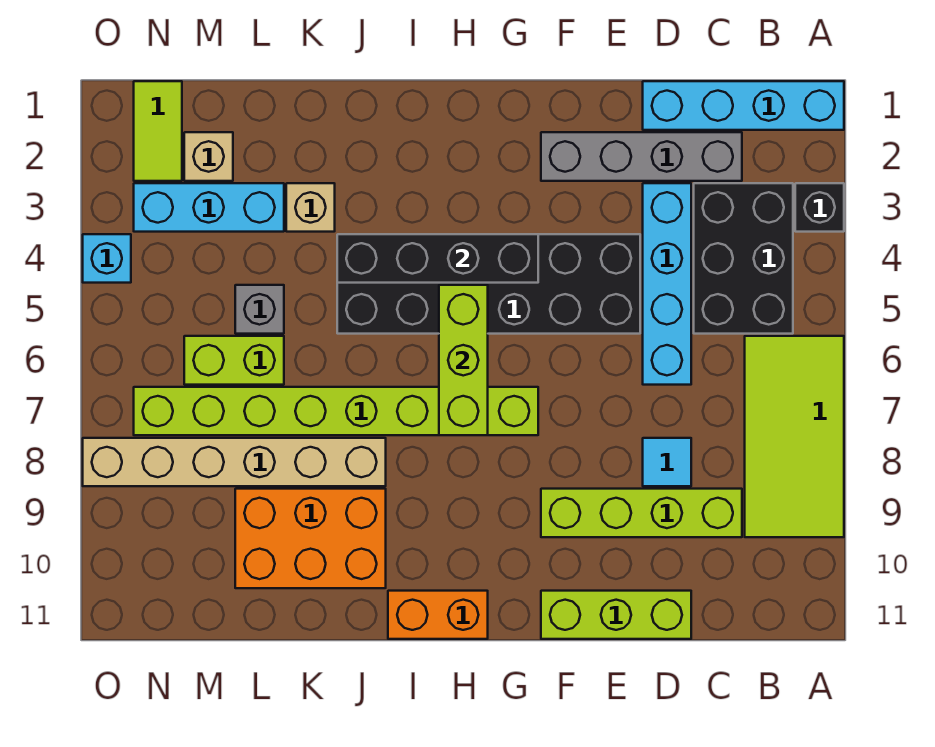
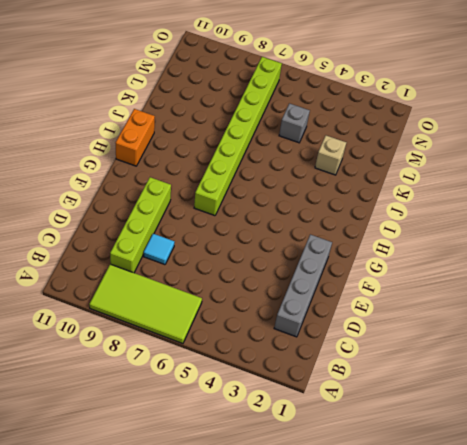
none -> cyan 1x4 brick [643,81,844,130]
none -> black 1x1 brick [795,183,844,232]
none -> black 2x3 brick [694,183,793,334]

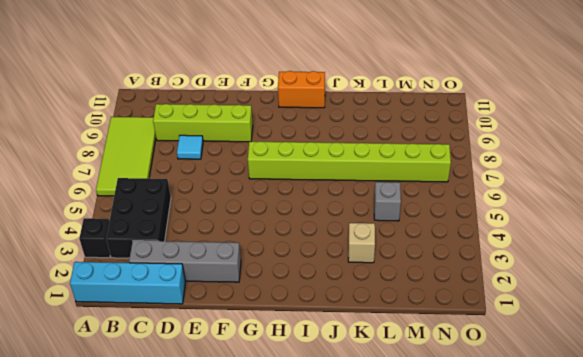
none -> cyan 1x4 brick [643,183,691,385]
none -> lime 1x3 brick [541,591,691,639]
none -> black 2x6 brick [337,234,640,334]

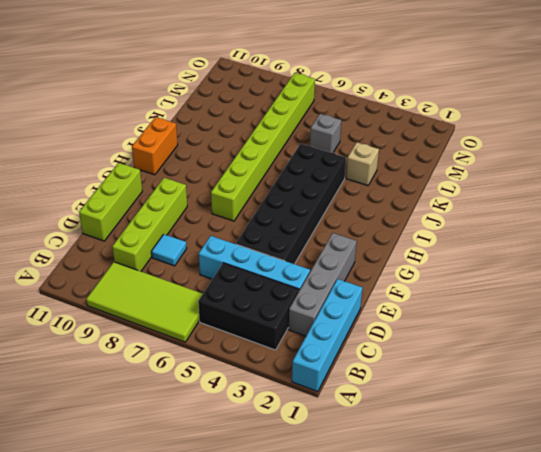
none -> black 1x1 brick [795,183,844,232]
none -> tan 1x6 brick [83,438,386,486]
none -> orange 2x3 brick [235,489,386,588]

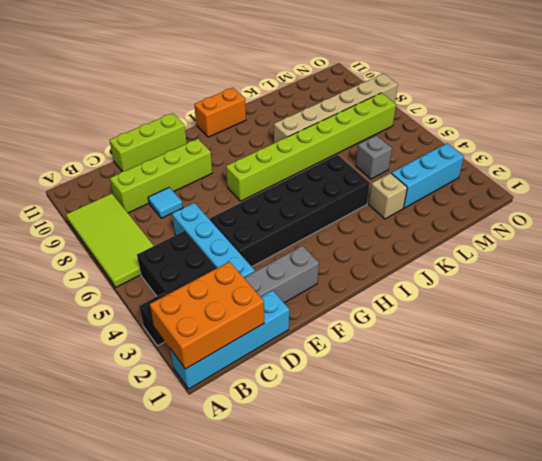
orange 2x3 brick [150,262,264,369] -> orange 2x3 brick moved to [235,489,386,588]
none -> lime 1x2 brick [184,336,284,385]
none -> tan 1x1 brick [184,132,233,181]
none -> lime 1x2 tile [134,81,182,181]

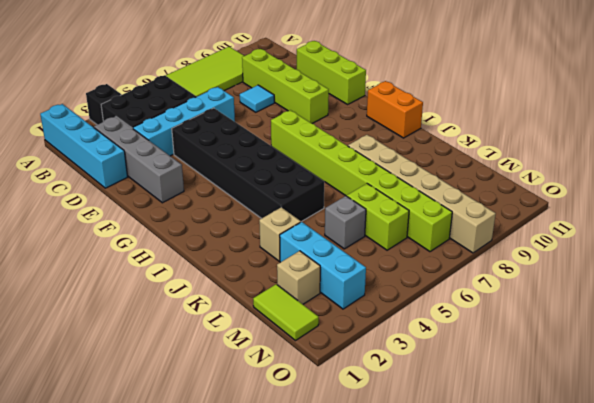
lime 1x2 tile [253,284,319,341] -> lime 1x2 tile turned to [134,81,182,181]
none -> orange 2x3 brick [235,489,386,588]
none -> cyan 1x1 brick [83,234,131,283]
none -> black 1x4 brick [337,234,538,283]

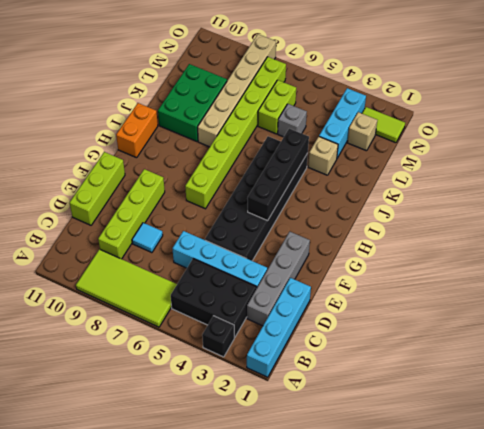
green 2x3 brick [158,64,227,141] -> orange 2x3 brick [235,489,386,588]
none -> cyan 1x1 brick [83,234,131,283]
none -> lime 1x3 brick [439,285,488,435]

